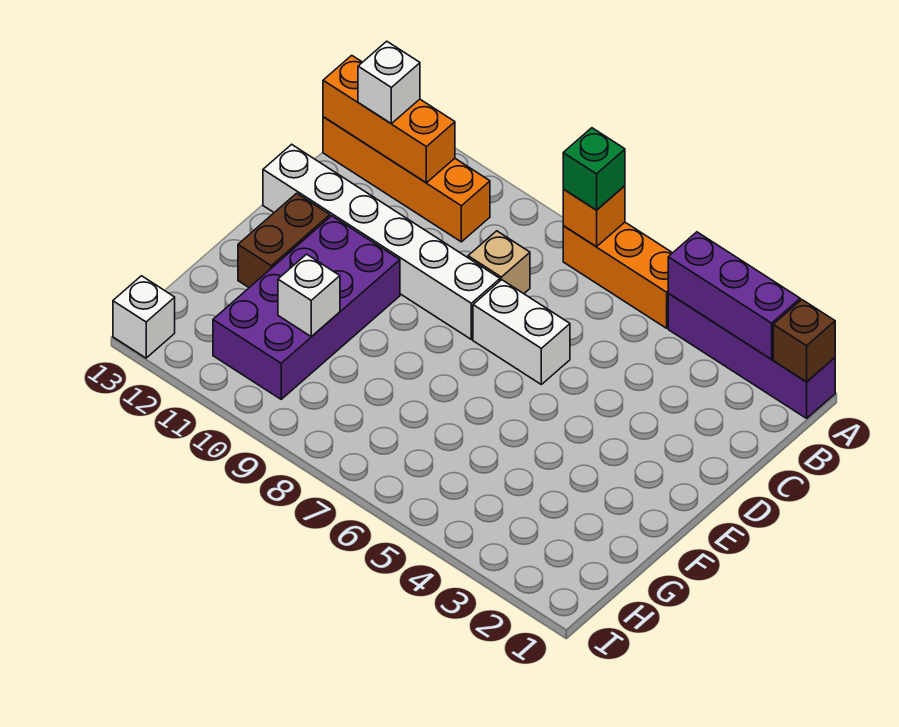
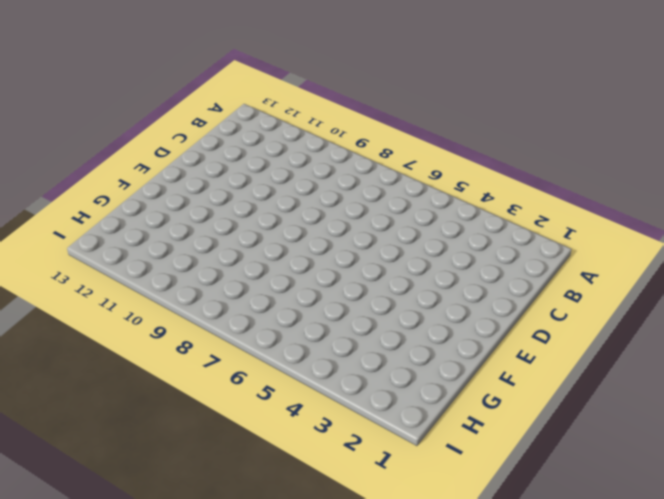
none -> purple 1x4 brick [668,294,835,418]
none -> orange 1x3 brick [563,222,672,328]
none -> orange 1x4 brick [323,117,490,242]

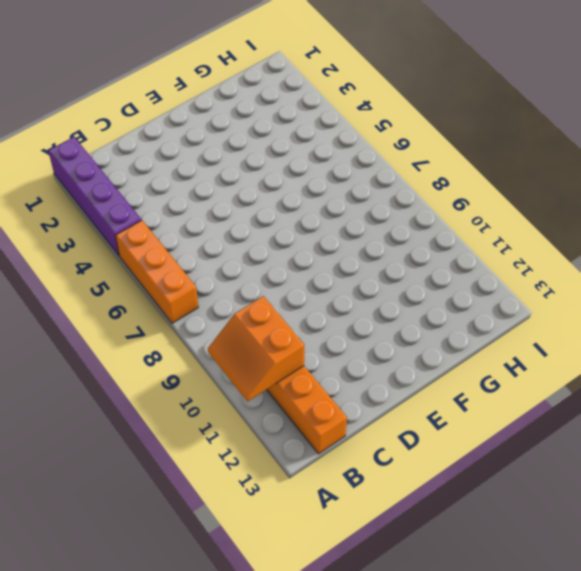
orange 2x2 slope [208,296,304,402] -> orange 1x3 brick [323,55,455,183]
none -> tan 1x1 brick [468,231,530,294]
none -> white 1x2 brick [473,280,570,384]
none -> white 1x6 brick [263,144,500,339]

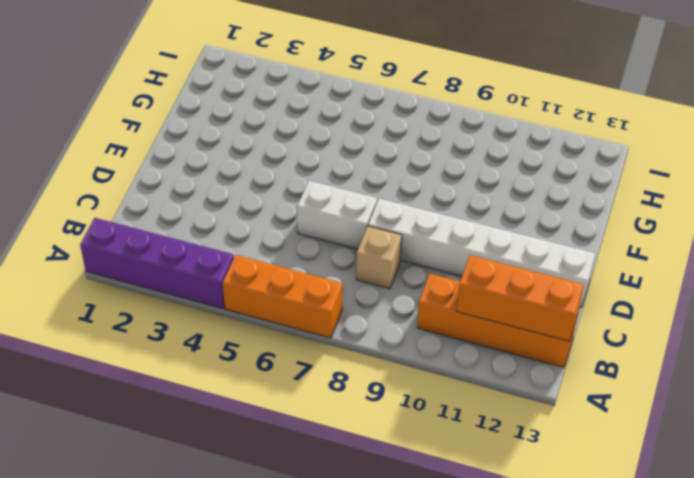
none -> purple 2x4 brick [213,216,400,399]
none -> brown 1x2 brick [238,193,330,287]
none -> white 1x1 brick [113,276,175,358]

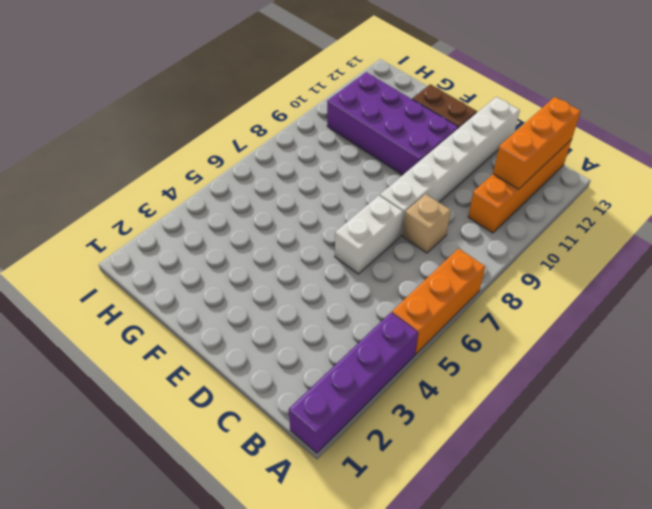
none -> white 1x1 brick [113,276,175,358]
none -> brown 1x1 brick [773,300,835,382]
none -> purple 1x3 brick [668,232,800,359]

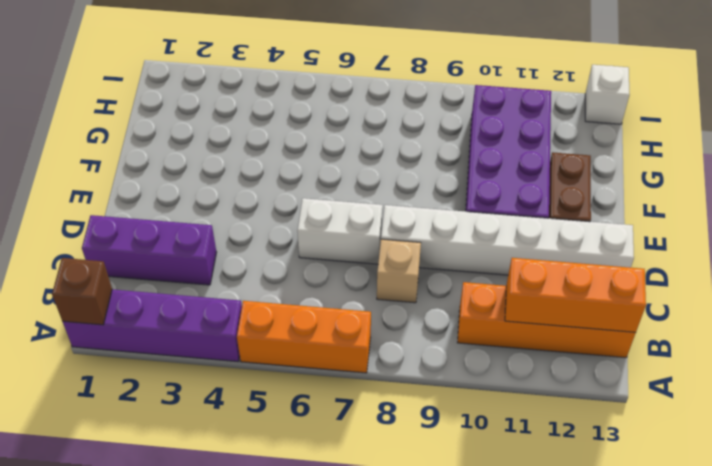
purple 1x3 brick [82,215,217,285] -> purple 1x3 brick moved to [668,232,800,359]
none -> orange 1x1 brick [563,186,625,247]
none -> white 1x1 brick [278,254,340,337]
none -> green 1x1 brick [563,128,625,210]

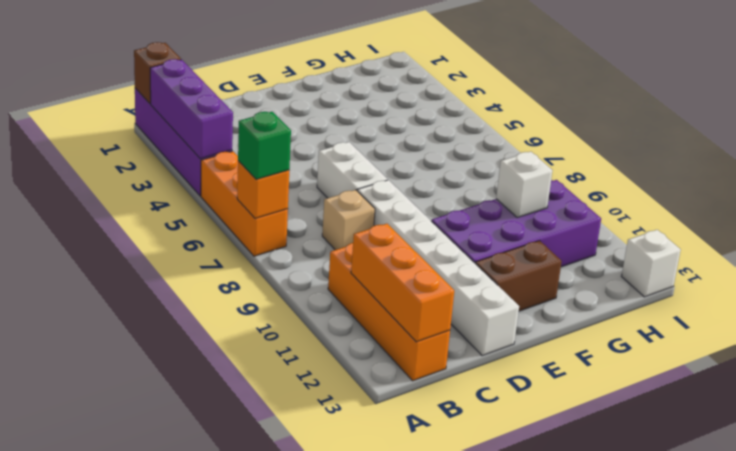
none -> white 1x1 brick [358,41,420,124]

